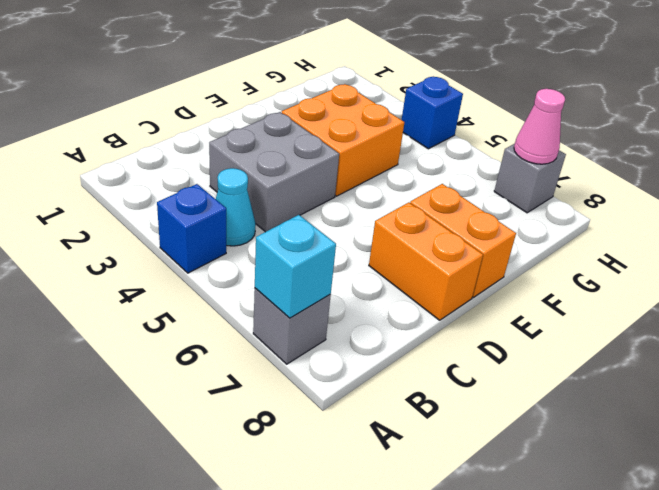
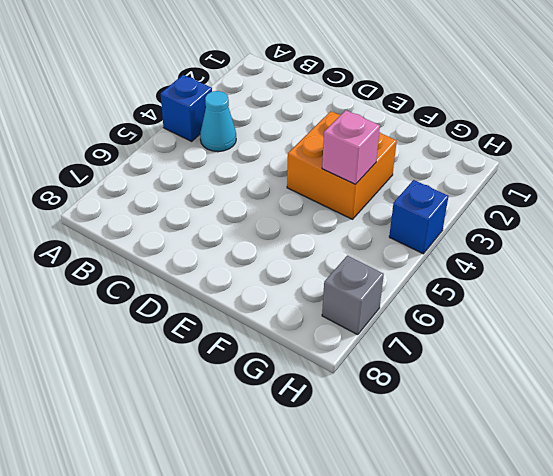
pink 1x1 brick [322,110,380,184] -> none
none -> grey 1x1 brick [253,288,331,364]
none -> grey 2x2 brick [209,112,339,232]

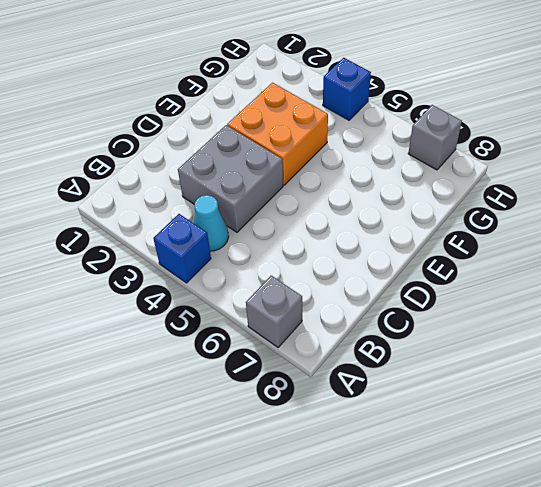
none -> orange 1x2 brick [369,202,483,320]
none -> orange 1x2 brick [410,184,516,297]

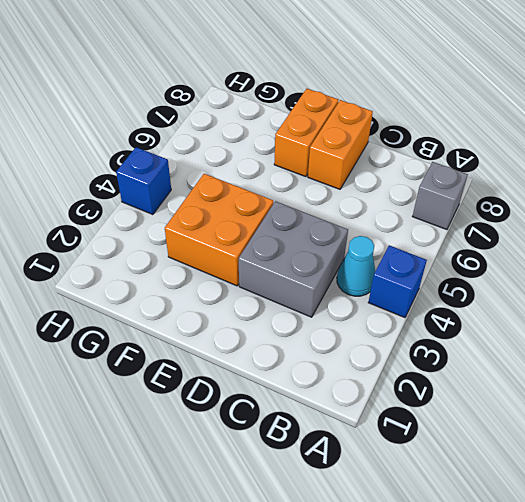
none -> grey 1x1 brick [494,144,566,213]
none -> cyan 1x1 brick [255,215,336,318]

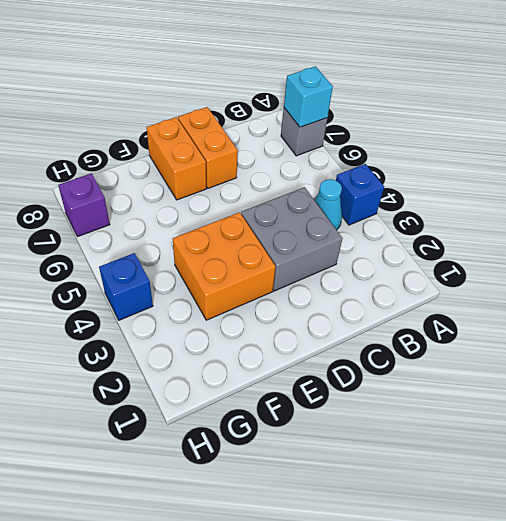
purple 1x1 brick [58,173,110,237] -> grey 1x1 brick [494,144,566,213]
none -> pink 1x1 cone [514,89,565,164]

